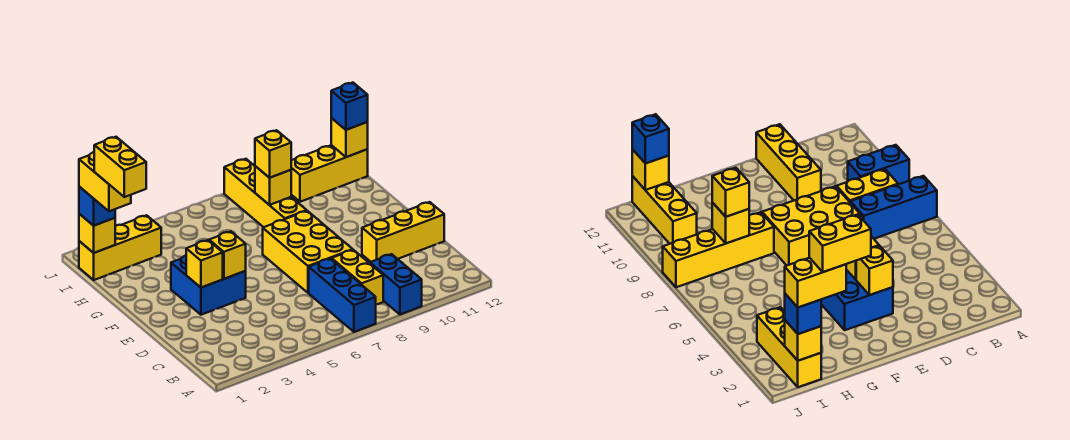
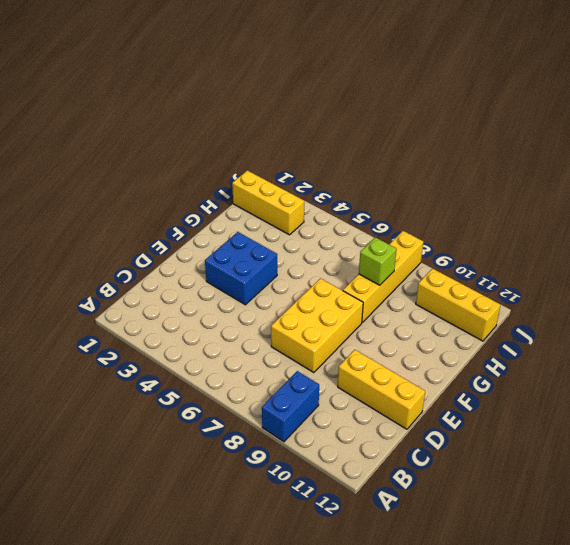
lime 1x1 brick [359,237,396,285] -> yellow 1x1 brick [255,166,291,205]
none -> blue 1x3 brick [309,259,376,332]
none -> yellow 1x2 brick [332,250,383,305]
none -> yellow 1x1 brick [186,240,223,288]

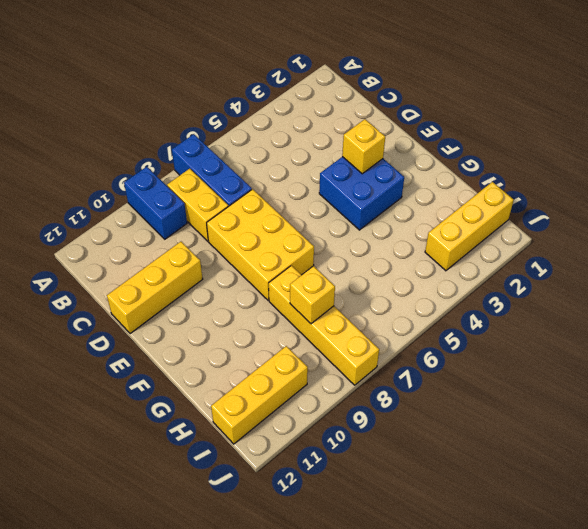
none -> yellow 1x1 brick [209,232,246,279]
none -> yellow 1x1 brick [79,214,115,253]
none -> yellow 1x1 brick [331,118,368,157]

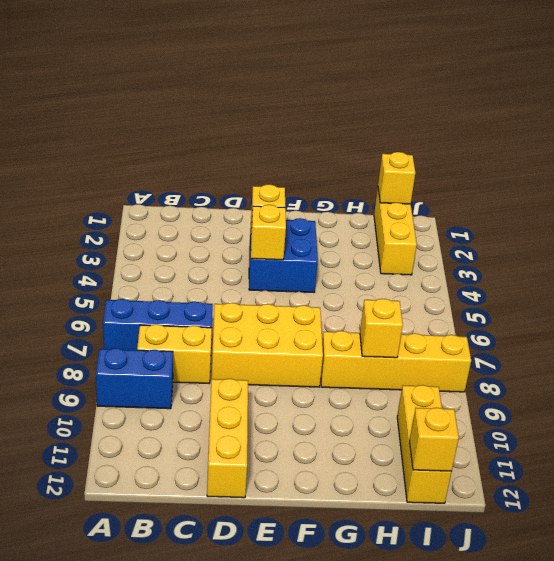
none -> yellow 1x1 brick [255,130,291,178]
none -> blue 1x1 brick [79,187,115,226]
none -> blue 1x1 brick [331,83,368,130]

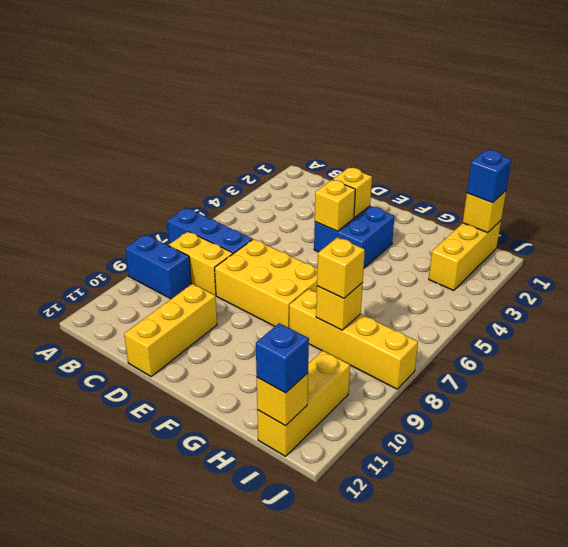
none -> yellow 1x2 brick [79,152,131,211]
none -> yellow 1x2 brick [94,137,146,197]

